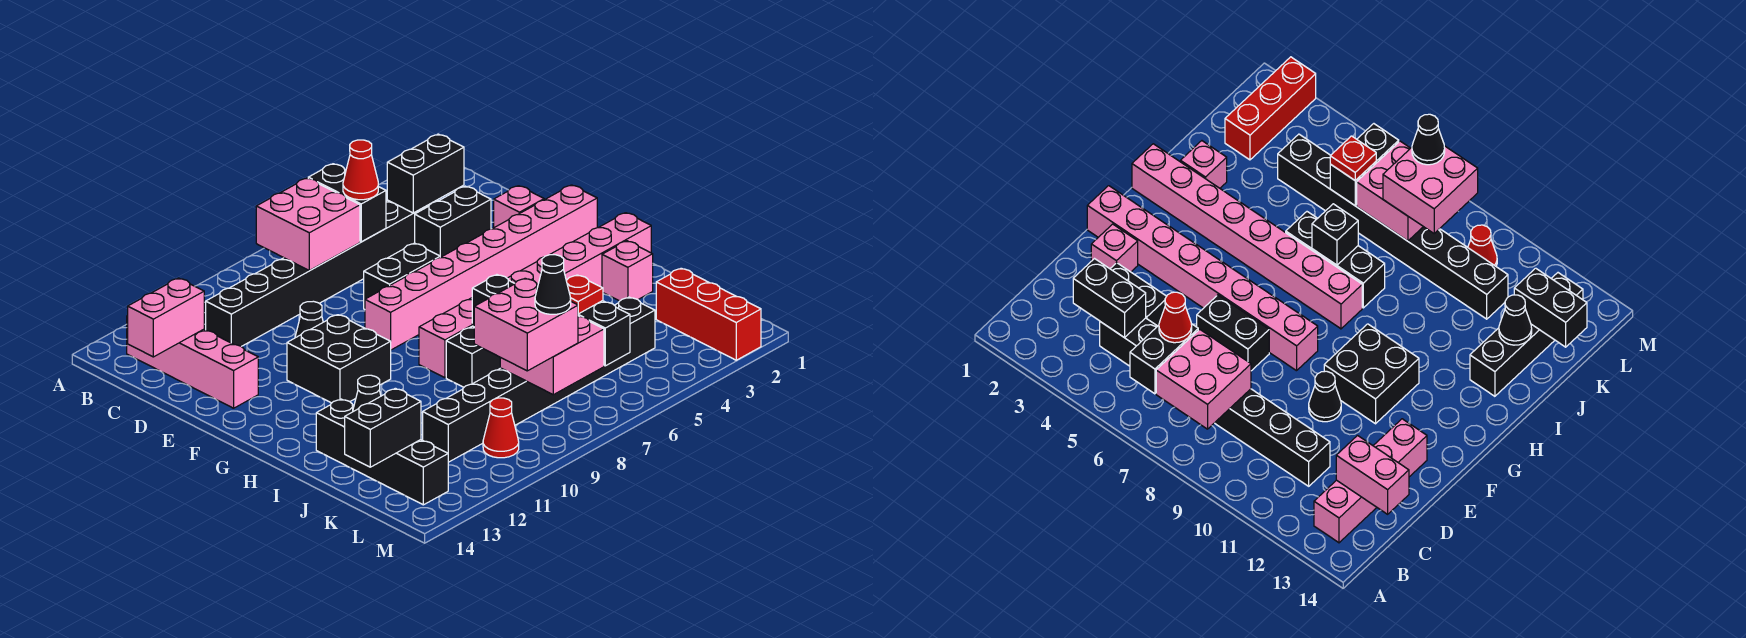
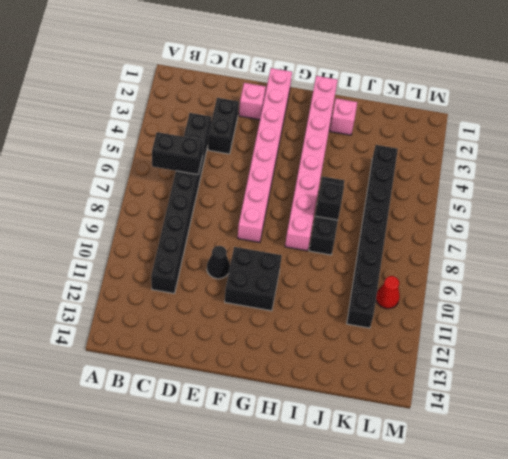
none -> pink 1x4 brick [127,316,258,408]
none -> black 1x2 brick [364,243,440,309]
none -> black 1x4 brick [316,399,448,505]

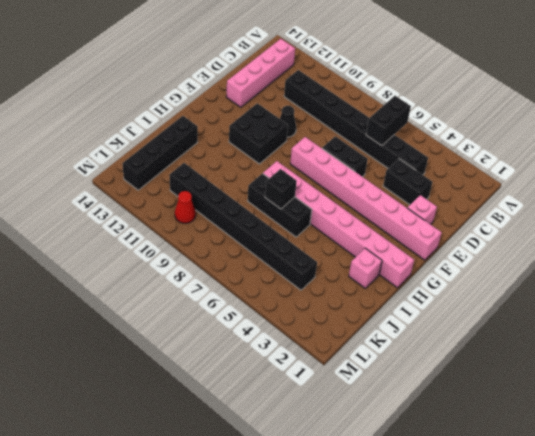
none -> red 1x3 brick [656,268,761,360]
none -> pink 2x2 brick [256,178,360,271]
none -> black 1x2 brick [387,134,464,213]

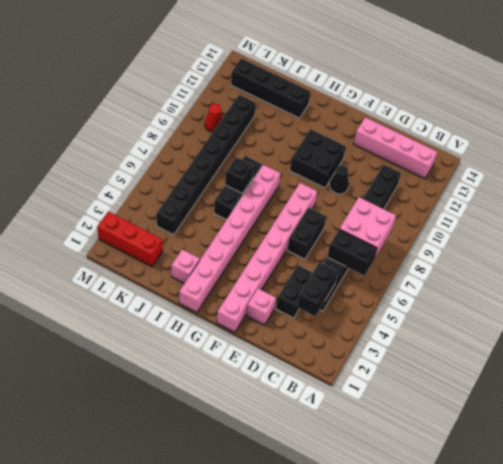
none -> pink 1x2 brick [128,278,204,357]
none -> black 1x1 cone [353,375,381,412]
none -> black 1x2 brick [578,301,630,366]

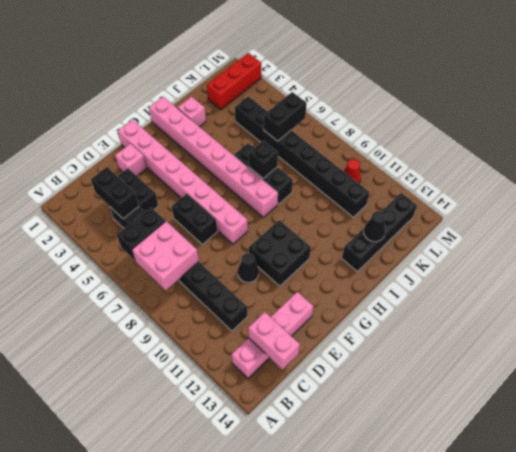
none -> pink 2x2 brick [500,316,604,395]
none -> black 1x2 brick [345,388,421,467]
none -> red 1x1 cone [343,140,378,200]

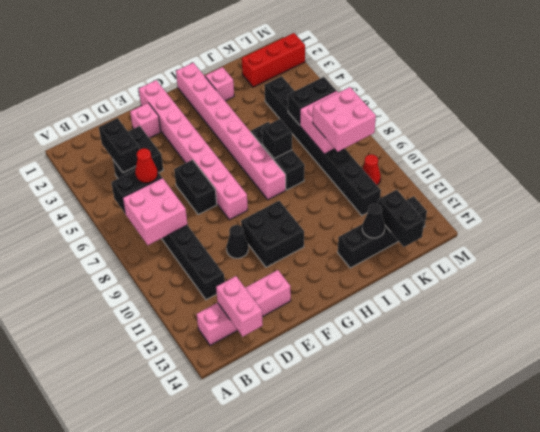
none -> red 1x1 plate [566,275,603,314]
none -> black 1x1 cone [535,255,571,314]

